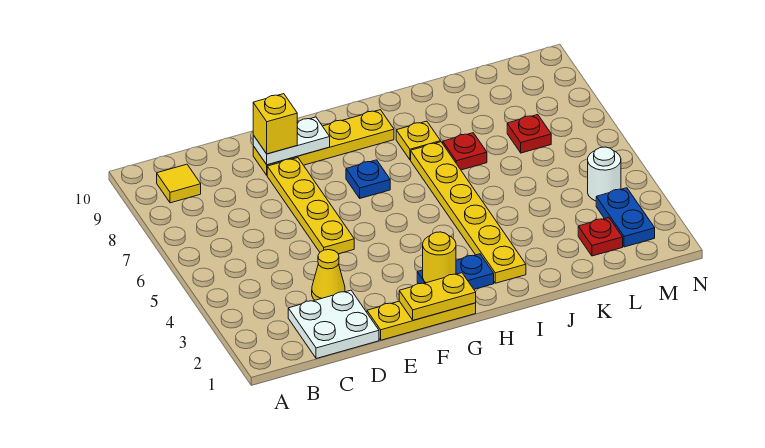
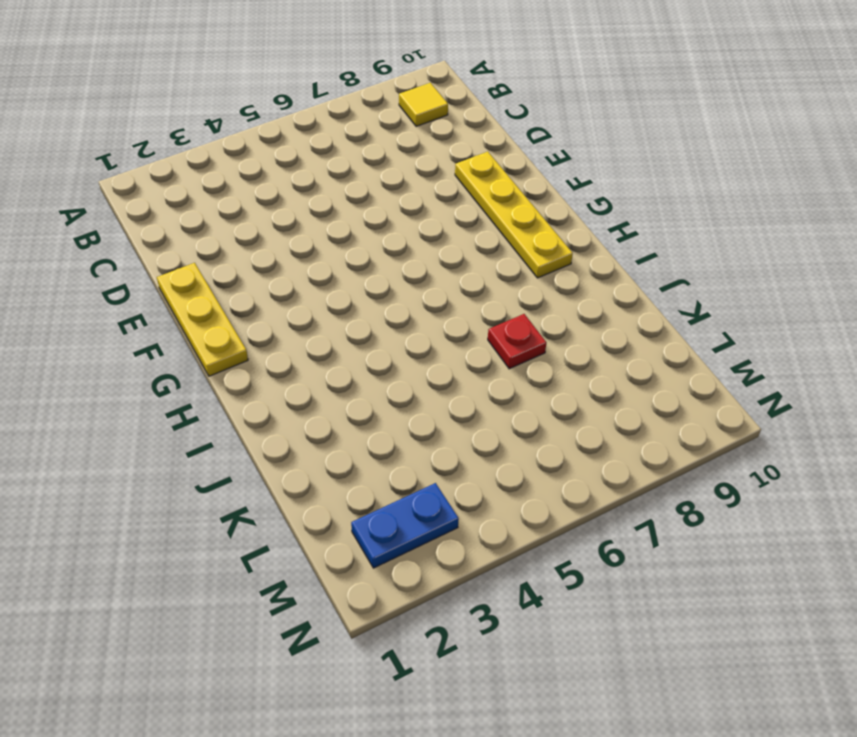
none -> white 2x2 plate [288,290,379,359]
none -> yellow 1x1 cone [312,250,345,300]
none -> yellow 1x4 plate [267,158,354,254]

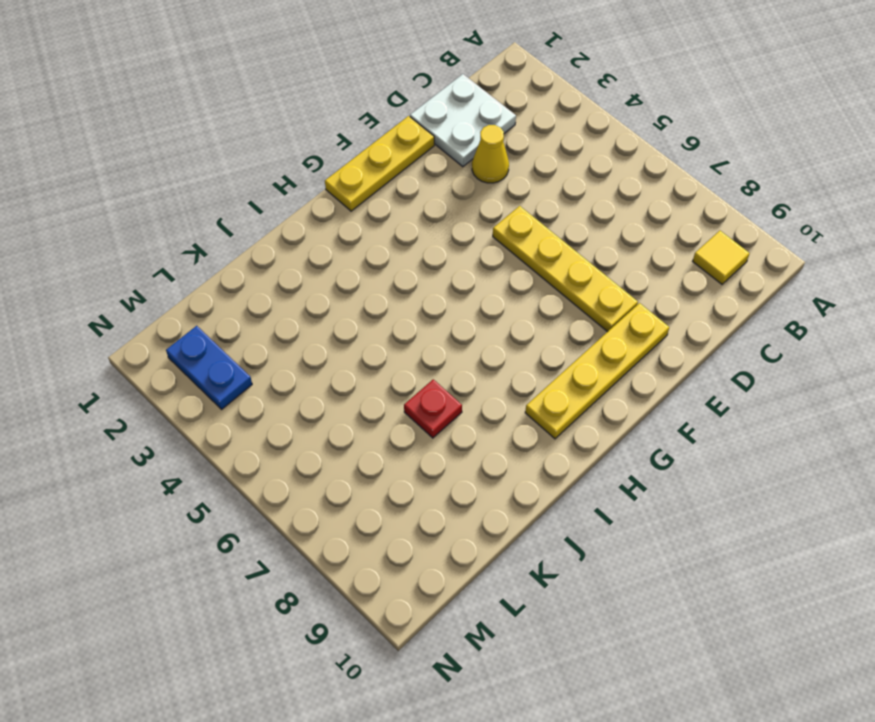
none -> blue 1x2 plate [417,254,494,289]
none -> blue 1x1 plate [346,160,390,198]
none -> yellow 1x6 plate [411,142,526,283]

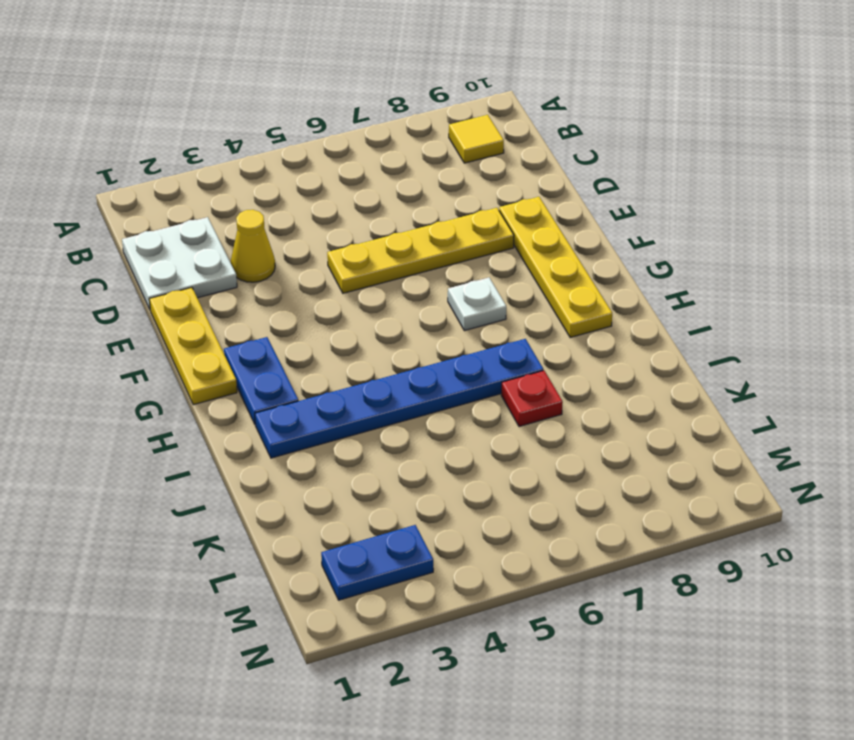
white 1x1 plate [448,278,506,331] -> blue 1x1 plate [346,160,390,198]
blue 1x6 plate [255,339,543,458] -> yellow 1x6 plate [411,142,526,283]
none -> yellow 1x1 plate [396,121,441,160]
none -> red 1x1 plate [578,218,623,256]
none -> red 1x1 plate [507,115,551,153]

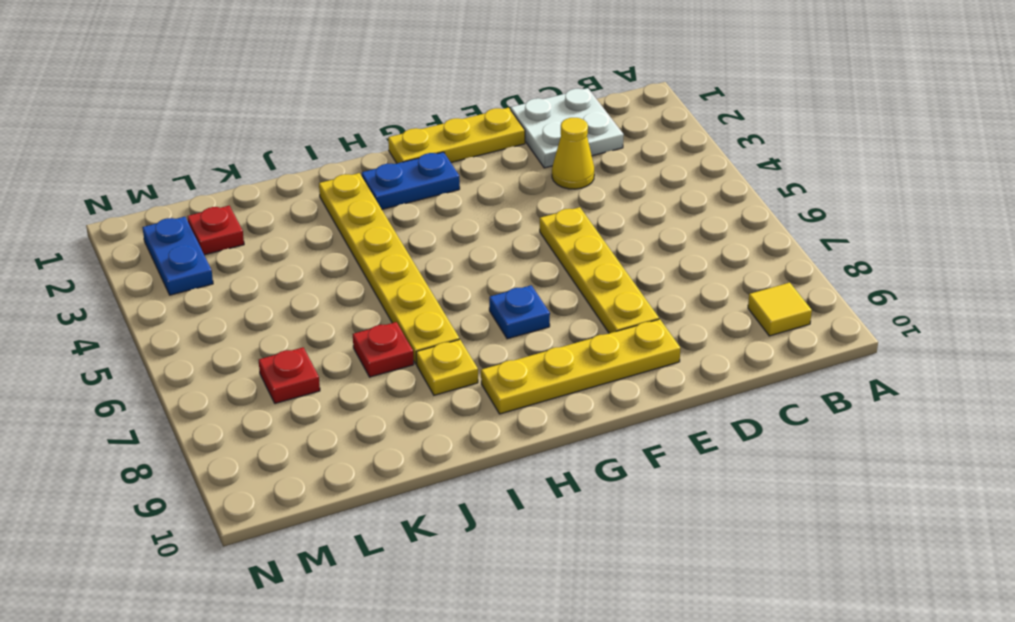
none -> white 1x1 round brick [588,147,621,201]
none -> white 1x2 plate [253,117,330,165]
none -> yellow 1x2 plate [399,273,476,320]

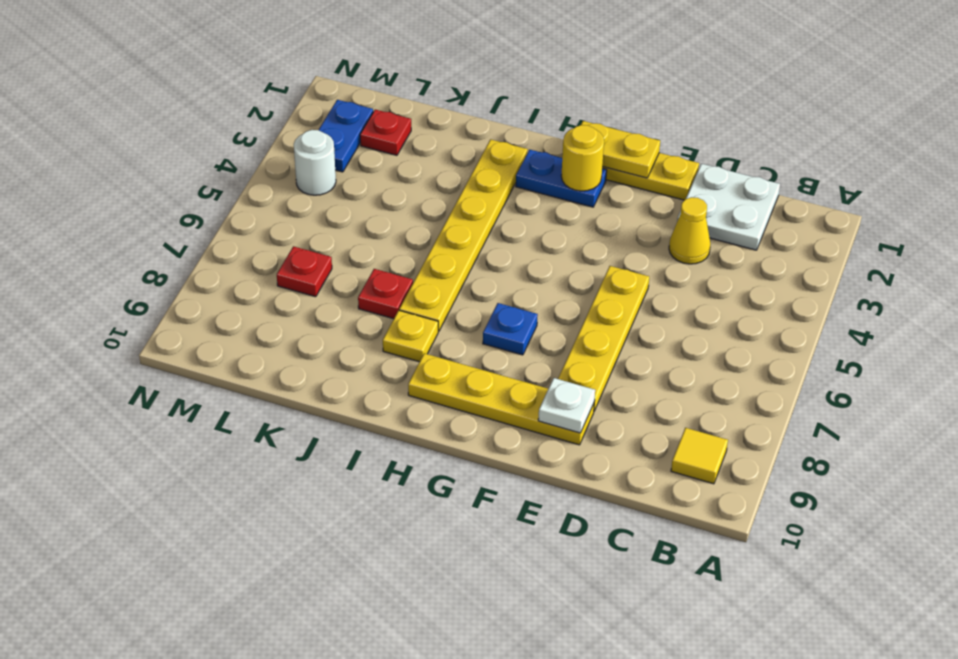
white 1x1 plate [538,378,595,433] -> white 1x2 plate [253,117,330,165]
none -> yellow 1x1 brick [253,94,297,154]

